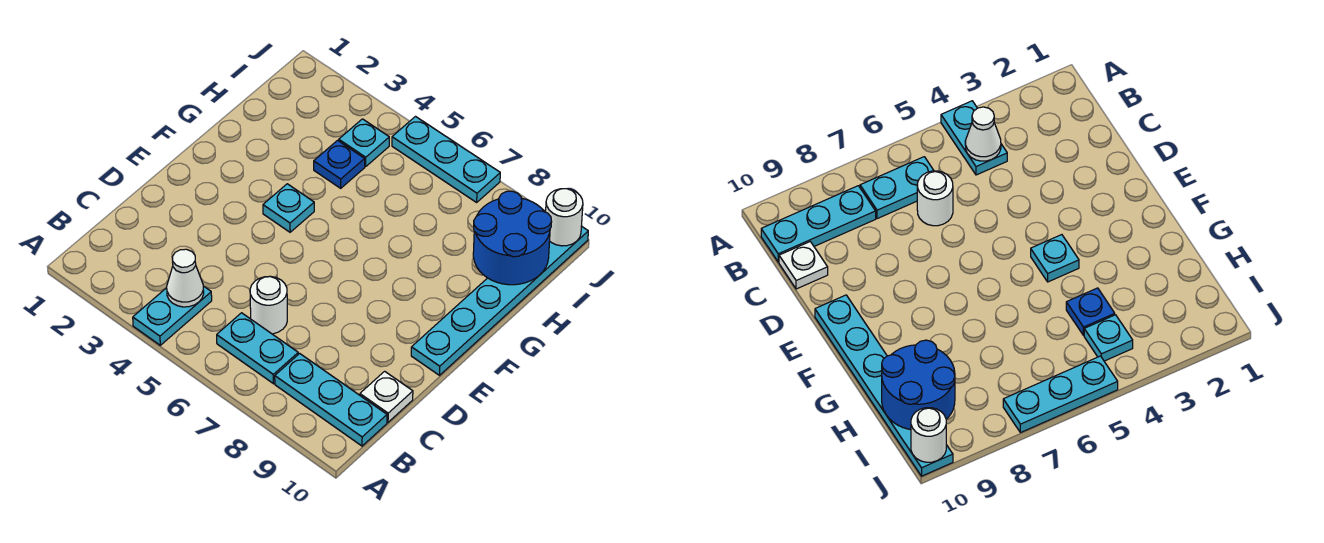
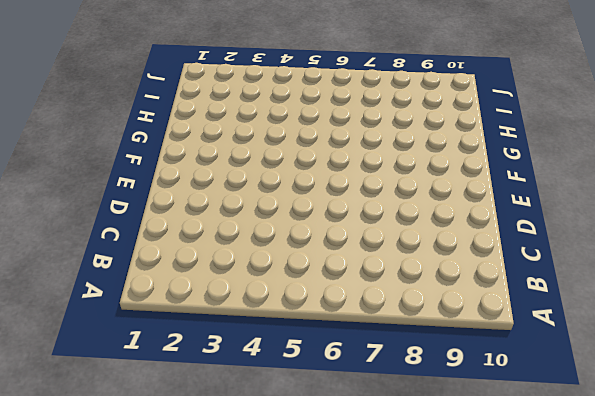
none -> cyan 1x2 plate [133,286,212,345]
none -> cyan 1x2 plate [217,313,298,384]
none -> cyan 1x3 plate [275,354,387,446]

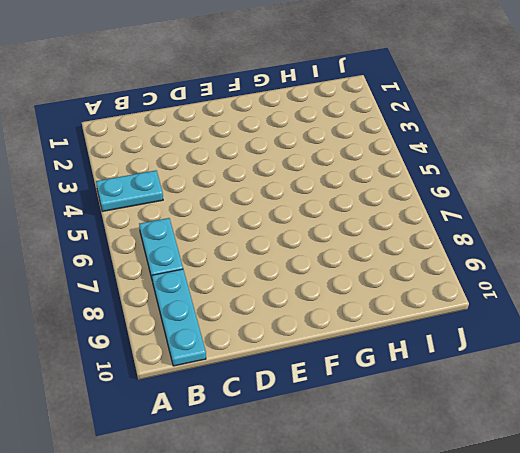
none -> white 1x1 round brick [250,276,287,334]
none -> white 1x1 plate [360,371,413,422]
none -> cyan 1x6 plate [411,226,588,375]

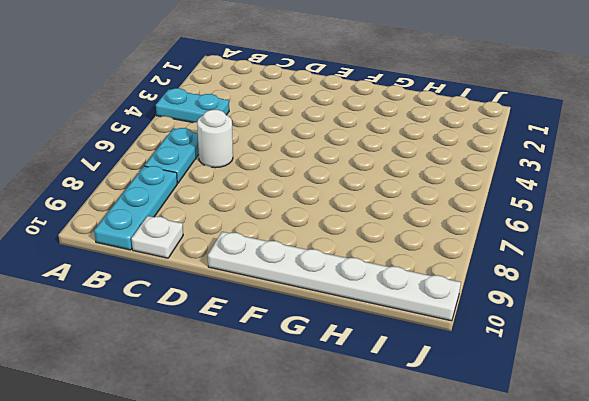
white 1x6 plate [208,232,461,321] -> cyan 1x6 plate [411,226,588,375]
none -> cyan 1x1 plate [263,184,314,232]
none -> blue 1x1 plate [314,140,365,188]
none -> cyan 1x1 plate [339,119,389,167]

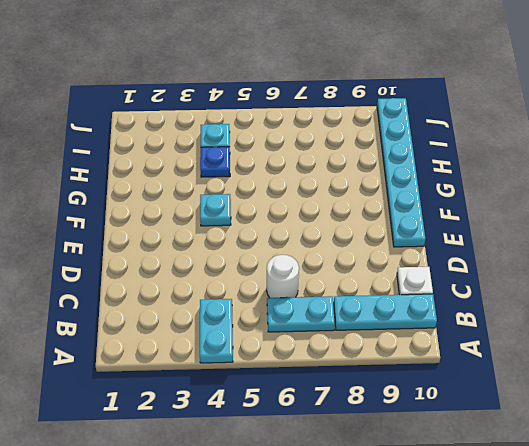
none -> cyan 1x3 plate [392,117,500,202]
none -> white 1x1 cone [167,249,204,307]
none -> blue 2x2 round brick [473,191,552,285]

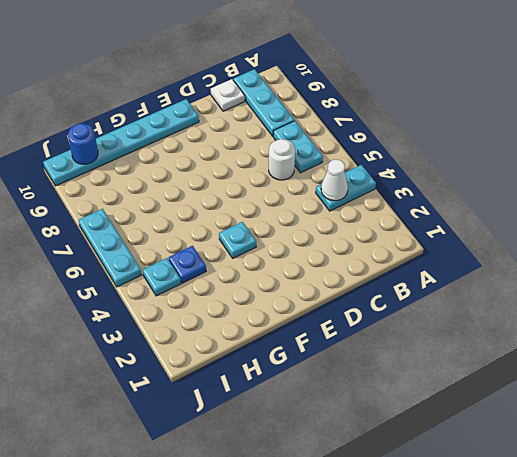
blue 1x1 round brick [68,123,98,164] -> blue 2x2 round brick [473,191,552,285]
none -> white 1x1 round brick [546,189,583,246]

